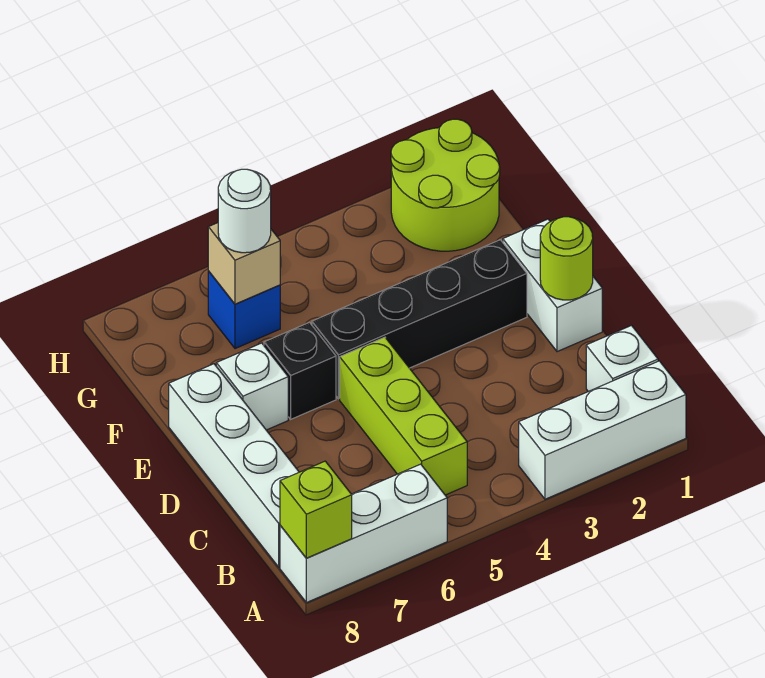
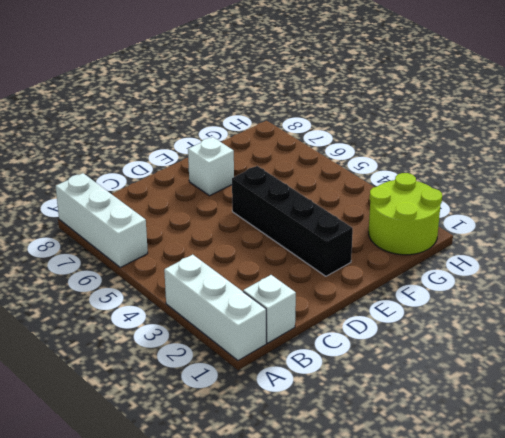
none -> lime 1x3 brick [340,337,467,495]
none -> white 1x4 brick [169,364,299,567]
none -> white 1x2 brick [503,219,602,352]

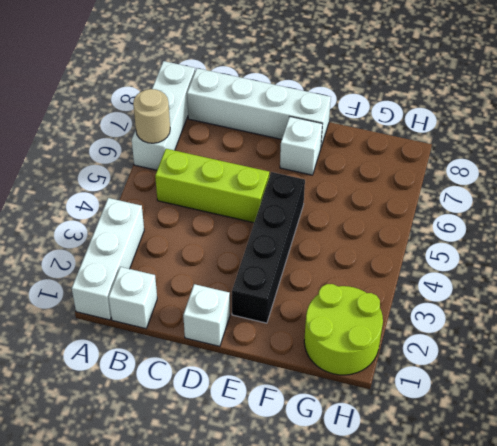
tan 1x1 round brick [133,89,170,143] -> none
white 1x1 brick [183,284,230,346] -> white 1x2 brick [503,219,602,352]
none -> black 1x1 brick [264,322,336,419]
none -> blue 1x1 brick [208,271,280,349]
none -> lime 1x1 brick [280,461,352,558]

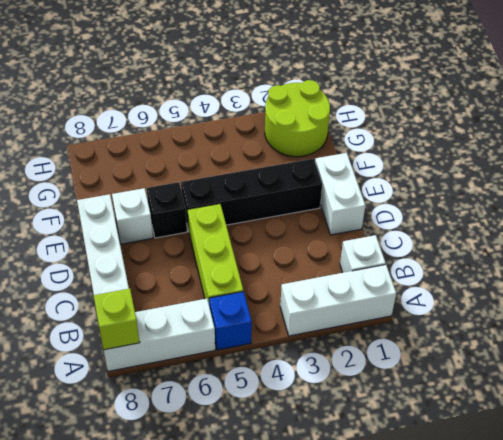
blue 1x1 brick [209,292,252,350] -> blue 1x1 brick moved to [208,271,280,349]
none -> lime 1x1 round brick [540,217,593,300]
none -> tan 1x1 brick [208,223,280,304]
none -> white 1x1 round brick [218,169,271,253]

